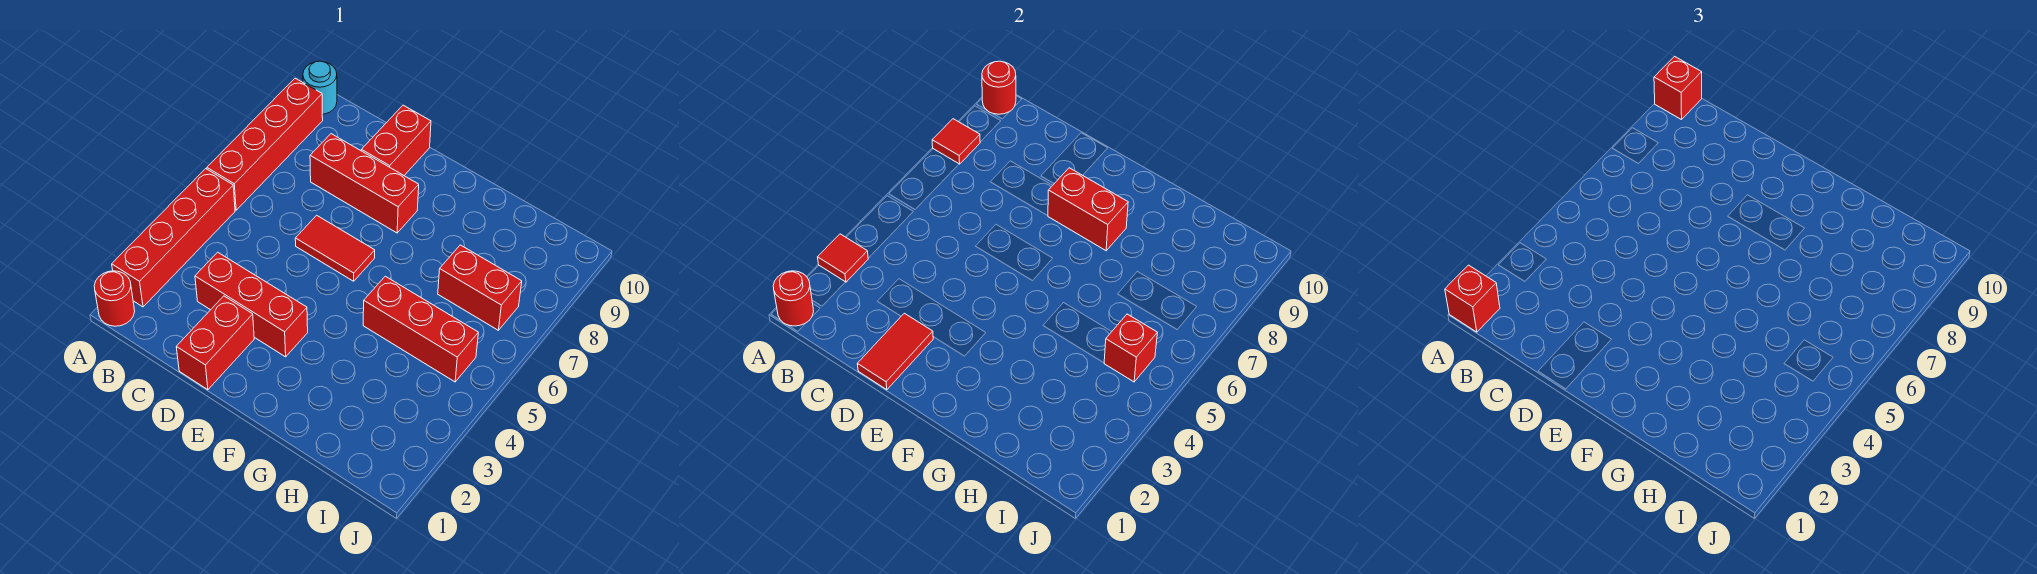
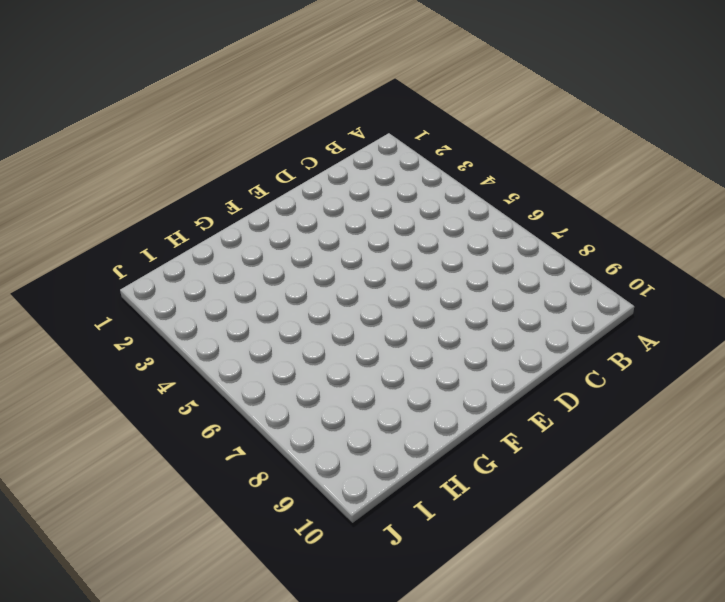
none -> red 1x1 round brick [94,271,135,326]
none -> red 1x4 brick [112,169,235,307]
none -> red 1x4 brick [207,78,323,210]

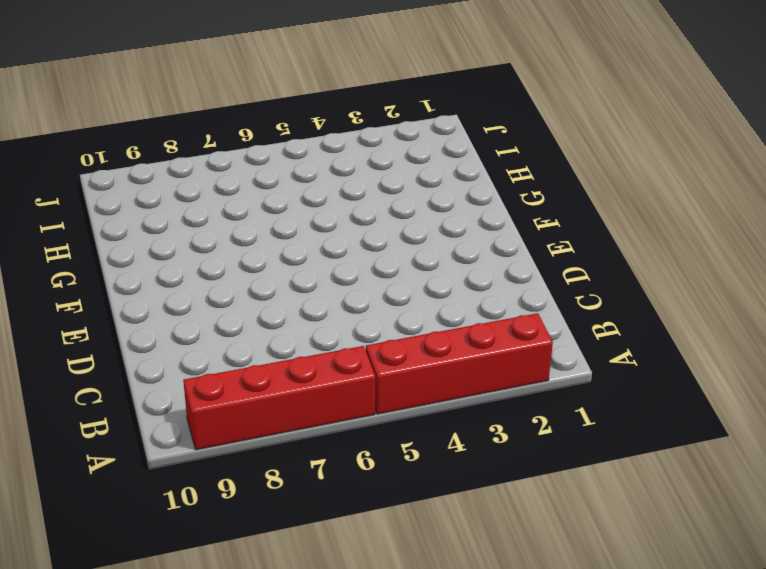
none -> red 1x1 round brick [94,271,135,326]
none -> cyan 1x1 round brick [303,61,337,114]
none -> red 1x3 brick [195,252,308,357]

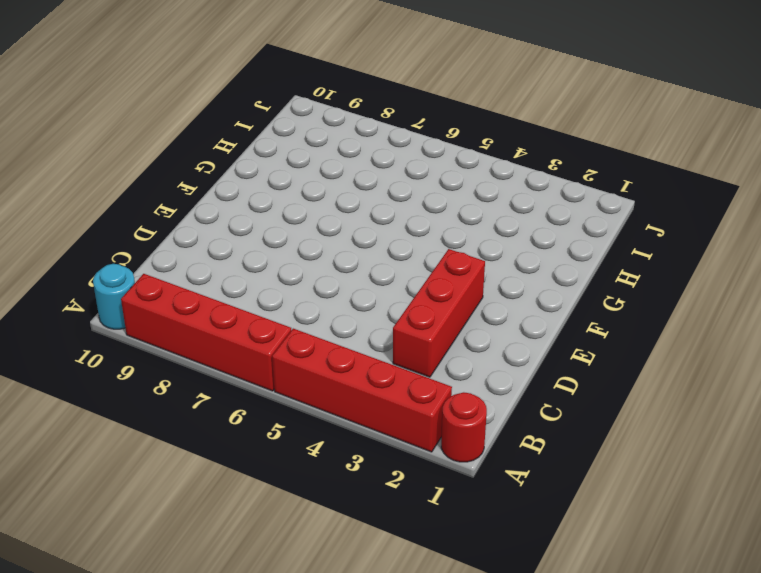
none -> red 1x3 brick [310,134,419,233]
none -> red 1x2 brick [176,296,254,390]
none -> red 1x2 tile [295,215,375,281]

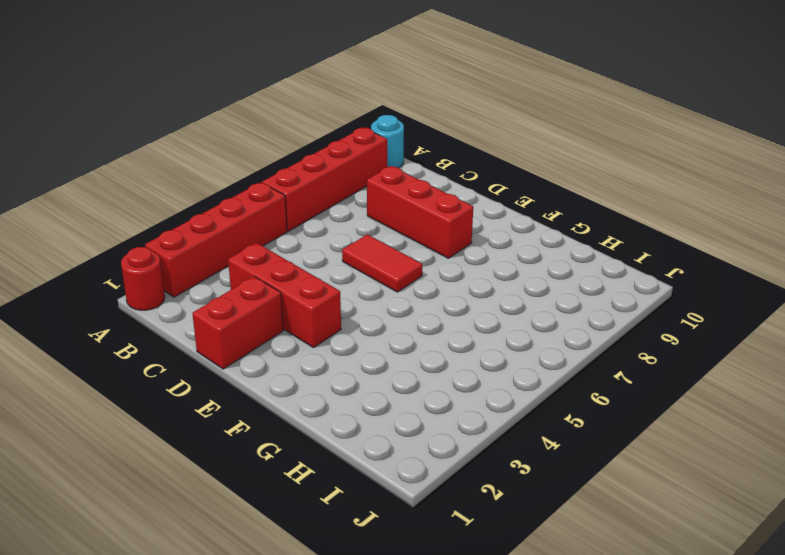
none -> red 1x2 brick [361,105,431,175]
none -> red 1x3 brick [363,276,478,382]
none -> red 1x2 brick [438,245,522,330]

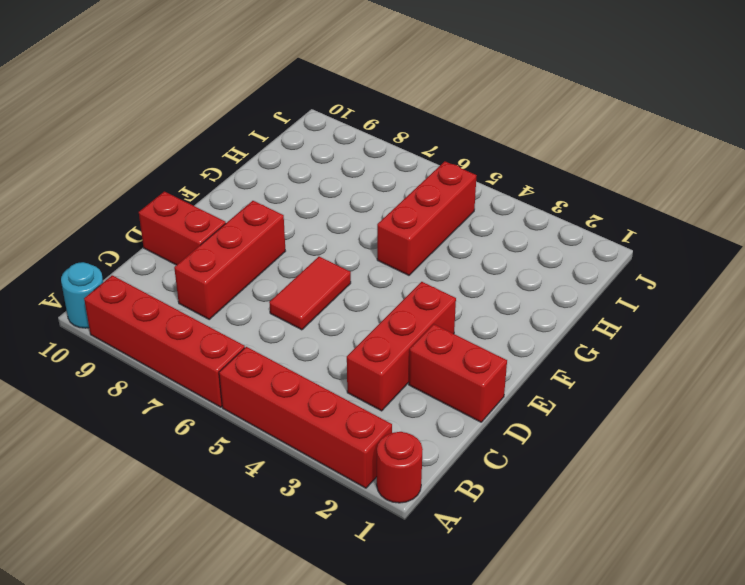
none -> red 1x2 brick [438,245,522,330]
none -> red 1x1 round brick [773,271,814,326]
none -> red 1x1 tile [818,234,868,282]

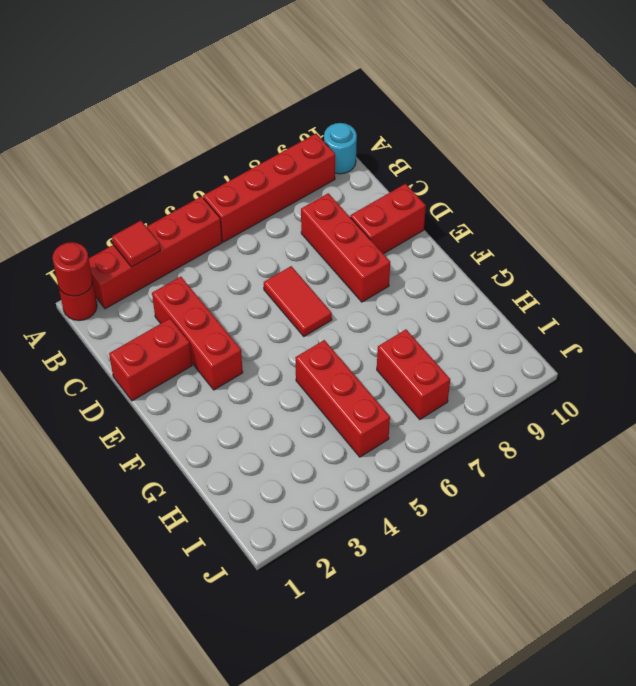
none -> red 1x1 tile [932,119,980,164]
none -> red 1x1 round brick [982,61,1016,114]
none -> red 1x2 tile [857,313,933,390]

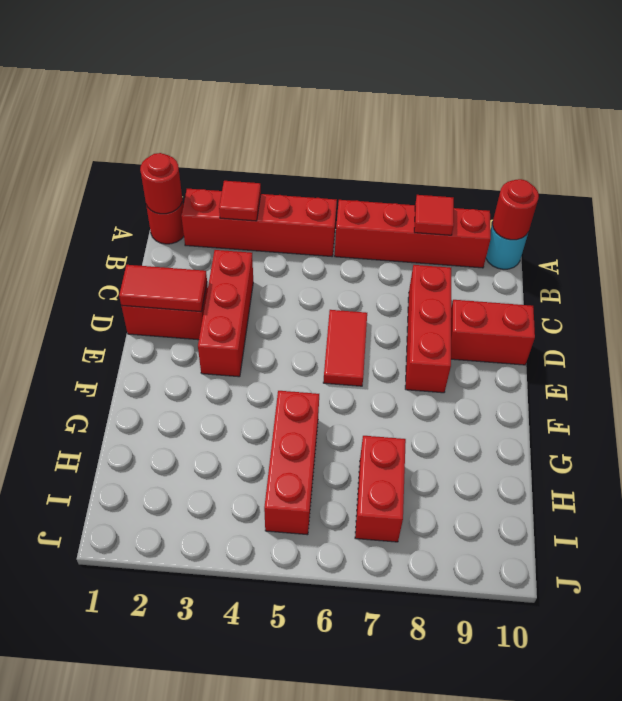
none -> red 1x2 brick [1048,168,1128,251]
none -> red 1x1 brick [1104,314,1157,382]
none -> red 1x1 brick [1445,265,1500,332]

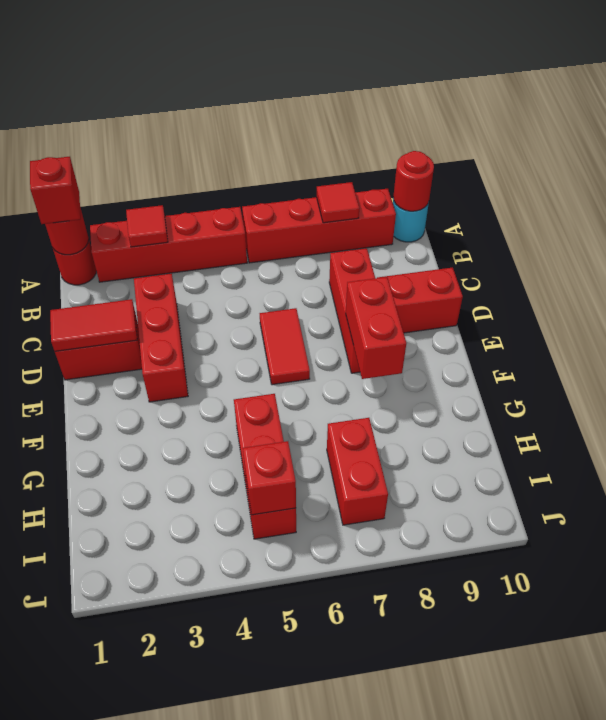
none -> red 1x1 brick [1654,57,1702,120]

